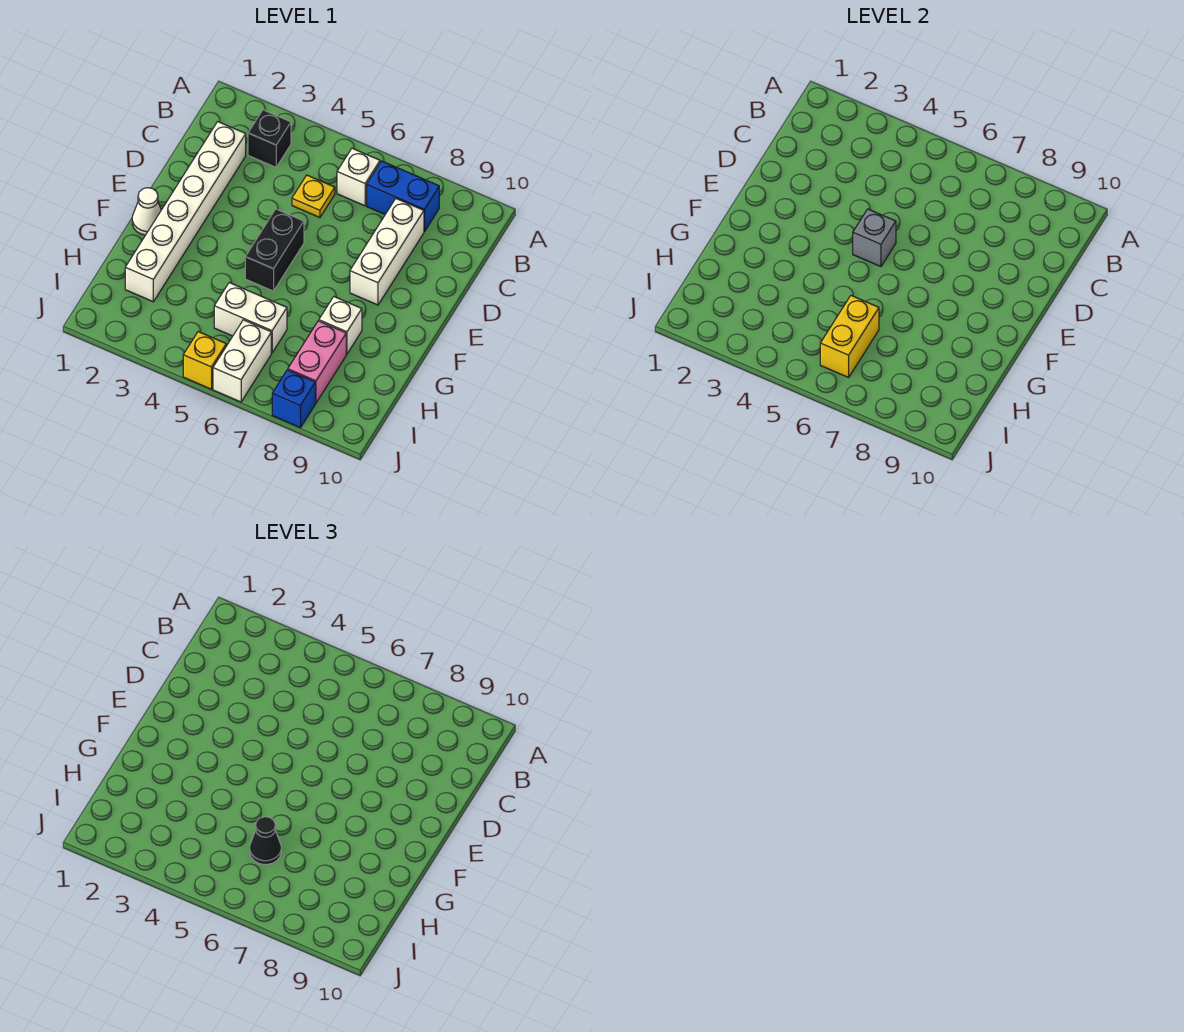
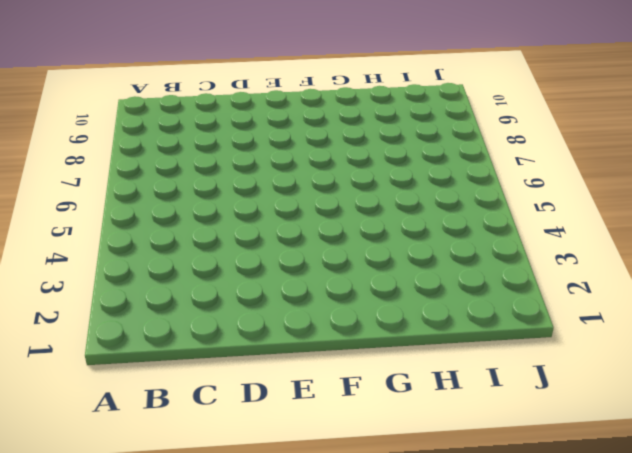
none -> black 1x1 brick [248,110,291,167]
none -> white 1x1 brick [337,148,380,206]
none -> blue 1x2 brick [367,161,439,231]

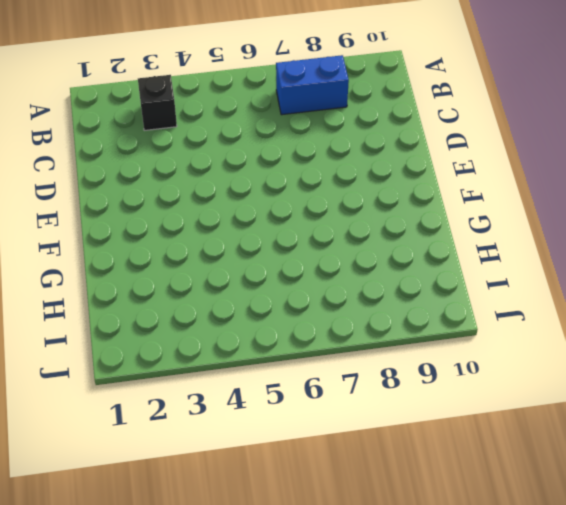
none -> white 1x1 brick [337,148,380,206]
none -> white 1x6 brick [125,122,246,302]
none -> yellow 1x1 plate [292,175,335,218]

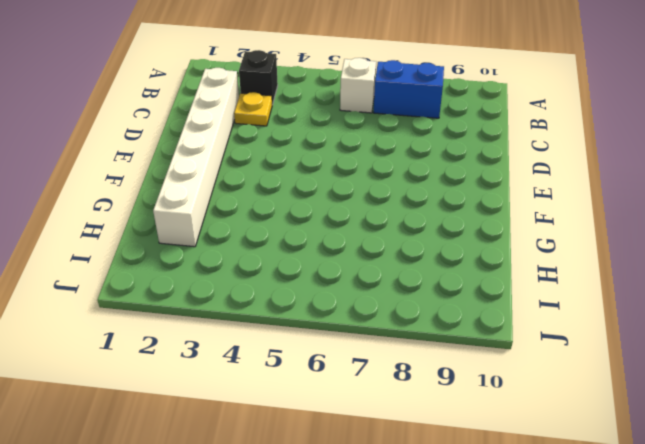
yellow 1x1 plate [234,92,272,126] -> yellow 1x1 plate moved to [292,175,335,218]
none -> white 1x3 brick [350,199,424,305]
none -> black 1x2 brick [245,209,304,291]
none -> white 1x1 cone [132,188,161,235]

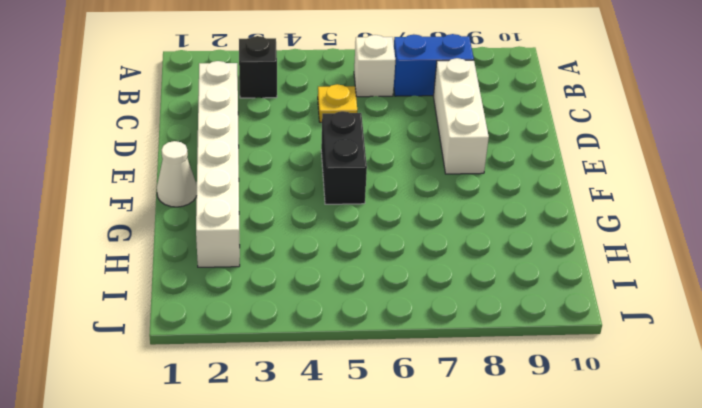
none -> white 1x1 brick [319,297,362,354]
none -> white 1x2 brick [214,283,287,353]
none -> pink 1x2 brick [288,321,346,403]

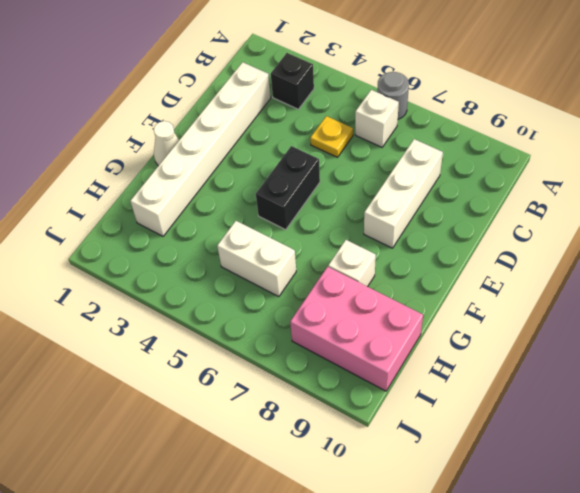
grey 1x1 round brick [377,72,409,119] -> none
pink 2x3 brick [290,267,423,391] -> pink 1x2 brick [288,321,346,403]
none -> blue 1x2 brick [367,161,439,231]
none -> white 1x2 brick [213,320,271,402]
none -> yellow 1x1 brick [183,332,226,389]

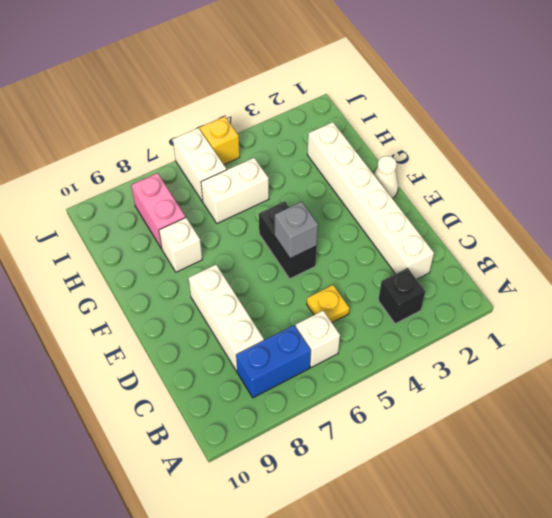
none -> blue 1x1 brick [272,370,315,428]
none -> yellow 1x2 brick [820,296,879,377]
none -> black 1x1 cone [250,817,281,864]

